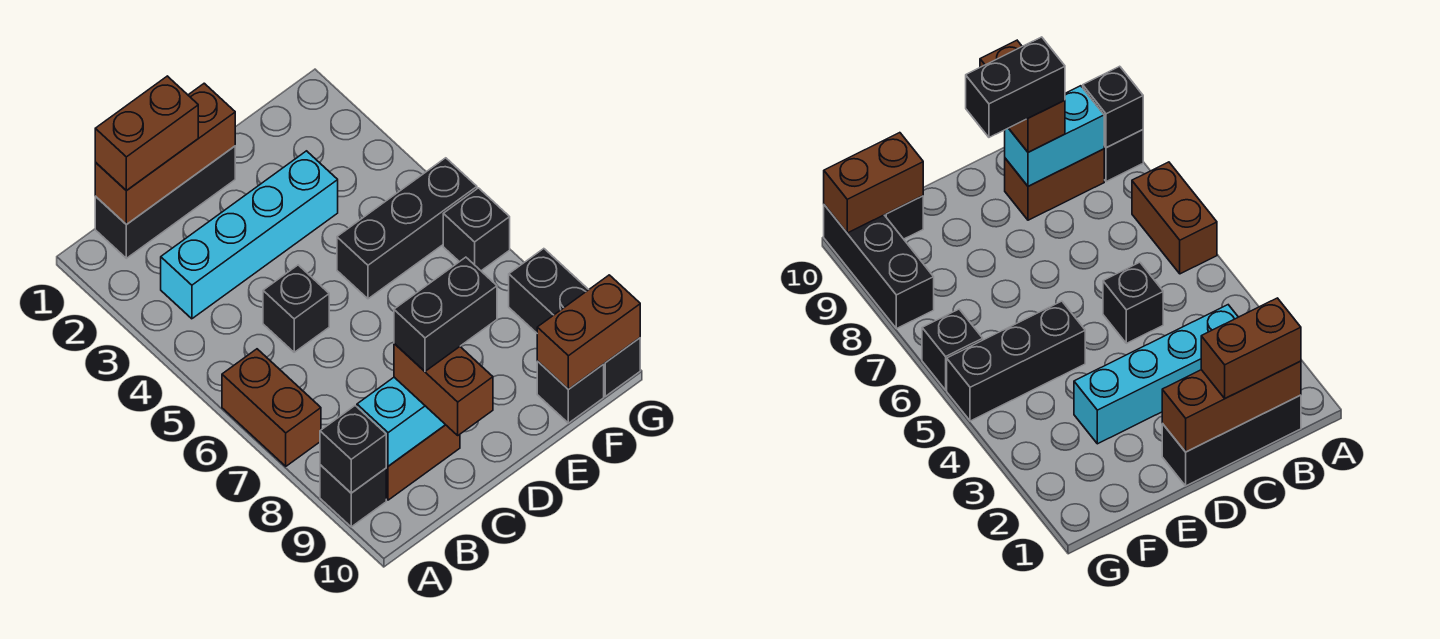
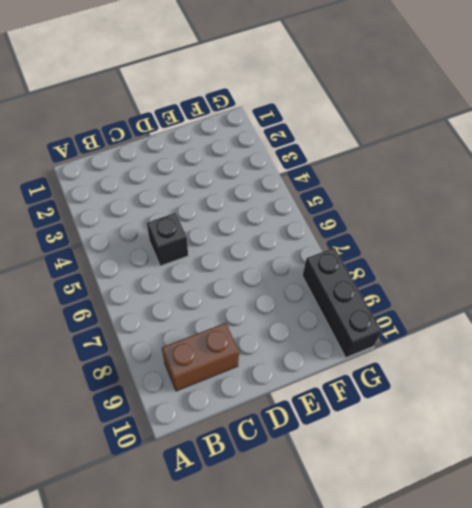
none -> brown 1x2 brick [222,349,321,466]
none -> black 1x1 brick [320,465,386,527]
none -> black 1x3 brick [95,146,235,258]

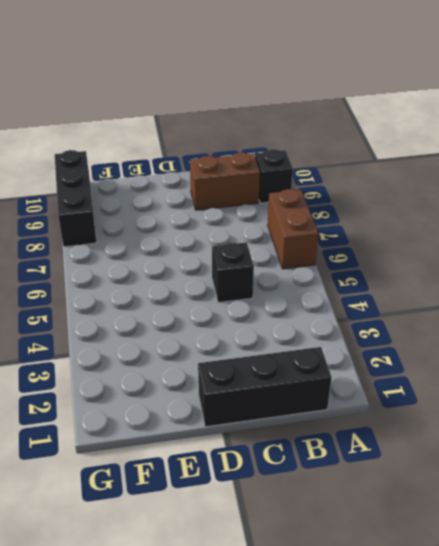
none -> cyan 1x4 brick [161,151,338,319]
none -> black 1x3 brick [337,158,477,299]
none -> black 1x1 brick [537,361,604,423]

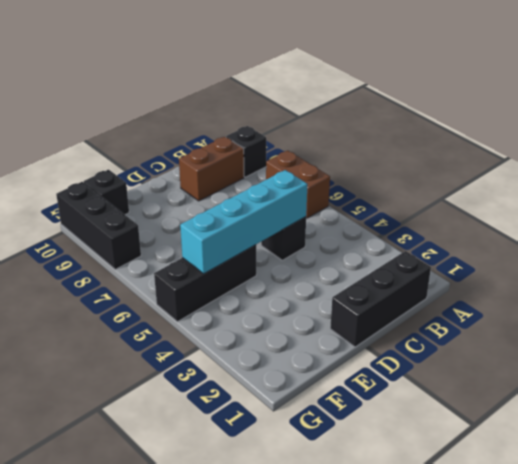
cyan 1x4 brick [180,170,308,274] -> cyan 1x4 brick moved to [161,151,338,319]
none -> black 1x1 brick [443,188,510,271]
none -> black 1x1 brick [320,406,386,493]
none -> brown 1x3 brick [95,83,235,225]

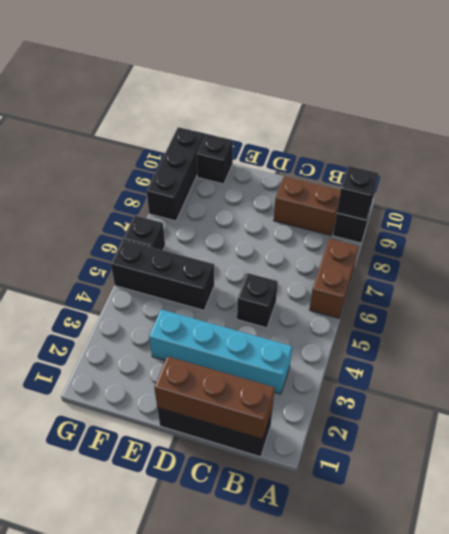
none -> cyan 1x2 brick [357,377,445,466]
none -> brown 1x2 brick [537,275,640,389]
none -> brown 1x2 brick [95,76,198,191]

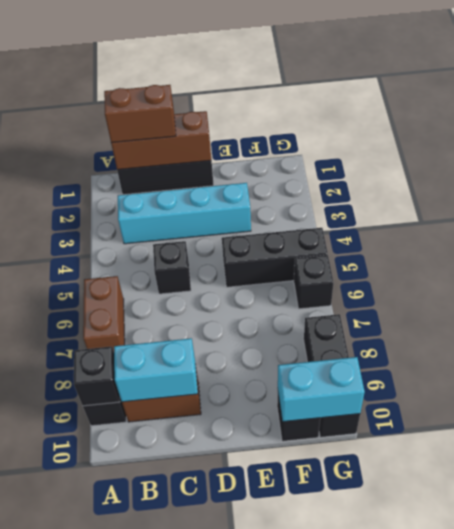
cyan 1x2 brick [278,357,365,422] -> brown 1x2 brick [537,275,640,389]
none -> brown 1x2 brick [394,344,493,435]
none -> black 1x2 brick [394,257,497,371]

